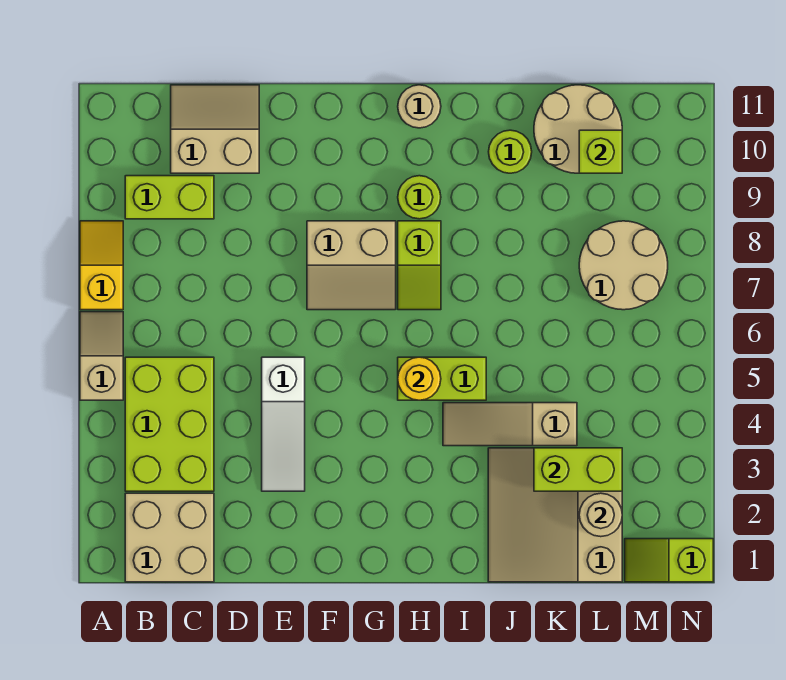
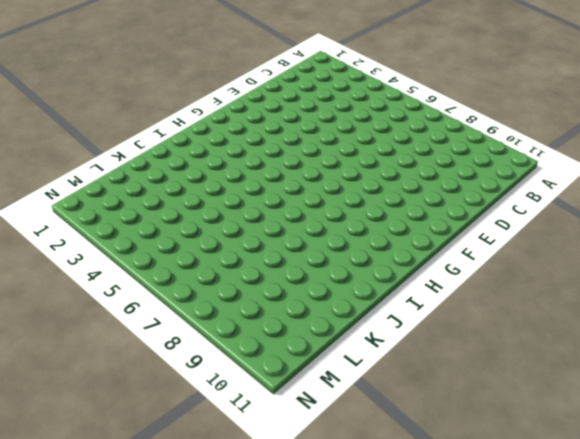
none -> tan 1x2 slope [80,312,123,400]
none -> yellow 1x2 slope [80,221,123,310]
none -> tan 2x2 brick [125,493,214,582]

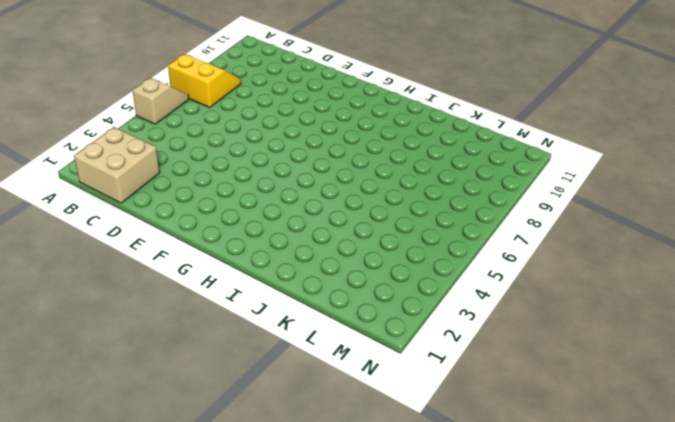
yellow 2x2 slope [168,54,241,108] -> yellow 1x2 slope [80,221,123,310]
none -> lime 2x3 brick [125,357,214,491]
none -> lime 1x2 brick [125,176,214,219]
none -> tan 2x2 slope [171,85,259,173]

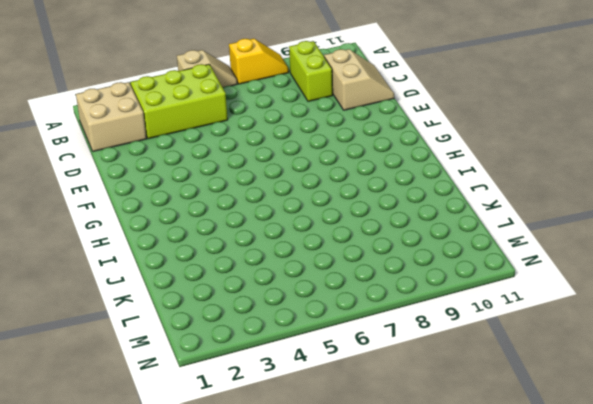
none -> white 1x3 slope [262,357,305,491]
none -> tan 2x2 slope [307,221,396,310]
none -> lime 1x2 brick [398,357,486,400]

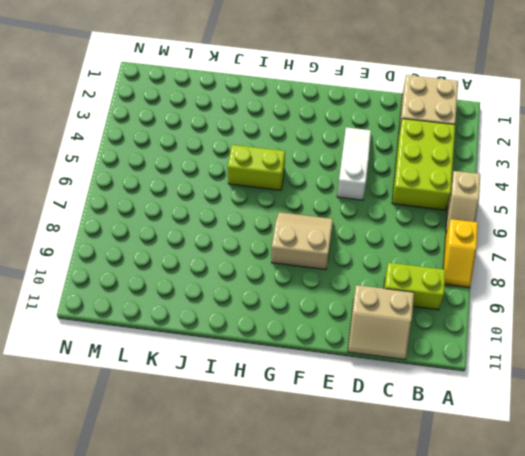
none -> lime 1x2 slope [398,221,441,310]
none -> lime 1x1 round brick [398,176,441,219]
none -> tan 1x1 round brick [398,85,441,128]

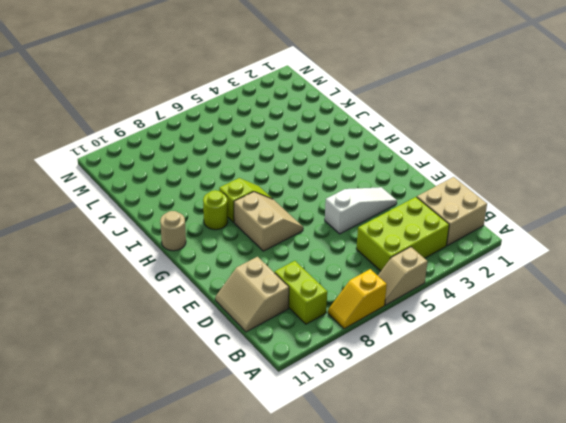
none -> lime 1x2 brick [398,357,486,400]
none -> tan 1x3 slope [443,403,577,446]
none -> tan 3x3 slope [488,448,622,582]

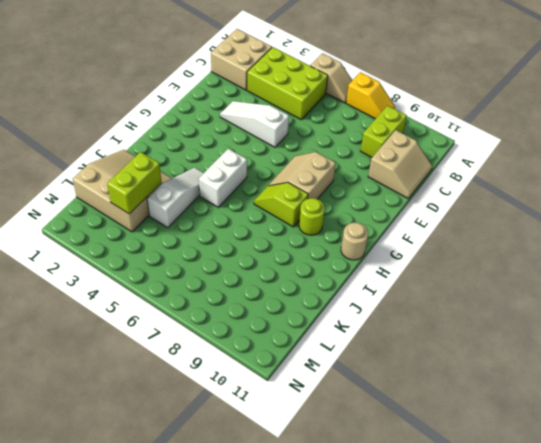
white 1x2 brick [199,149,247,207] -> lime 1x2 brick [398,357,486,400]
white 1x3 slope [147,168,204,228] -> tan 1x3 slope [443,403,577,446]
none -> lime 1x1 round brick [489,130,532,173]
none -> tan 2x2 round brick [534,85,622,173]
none -> tan 2x2 round brick [579,221,668,310]

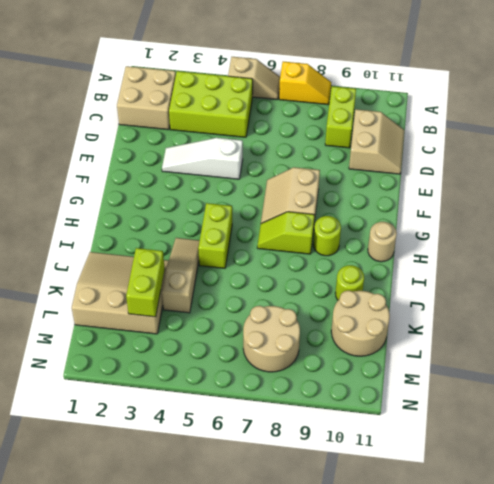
none -> lime 1x2 slope [625,539,713,582]
none -> yellow 1x1 round brick [398,357,441,400]
none -> tan 1x1 round brick [579,493,622,537]

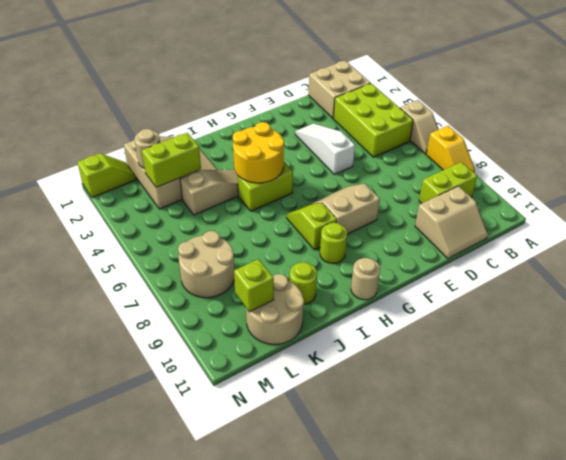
yellow 2x2 round brick [233,122,284,183] -> yellow 1x1 round brick [398,357,441,400]

